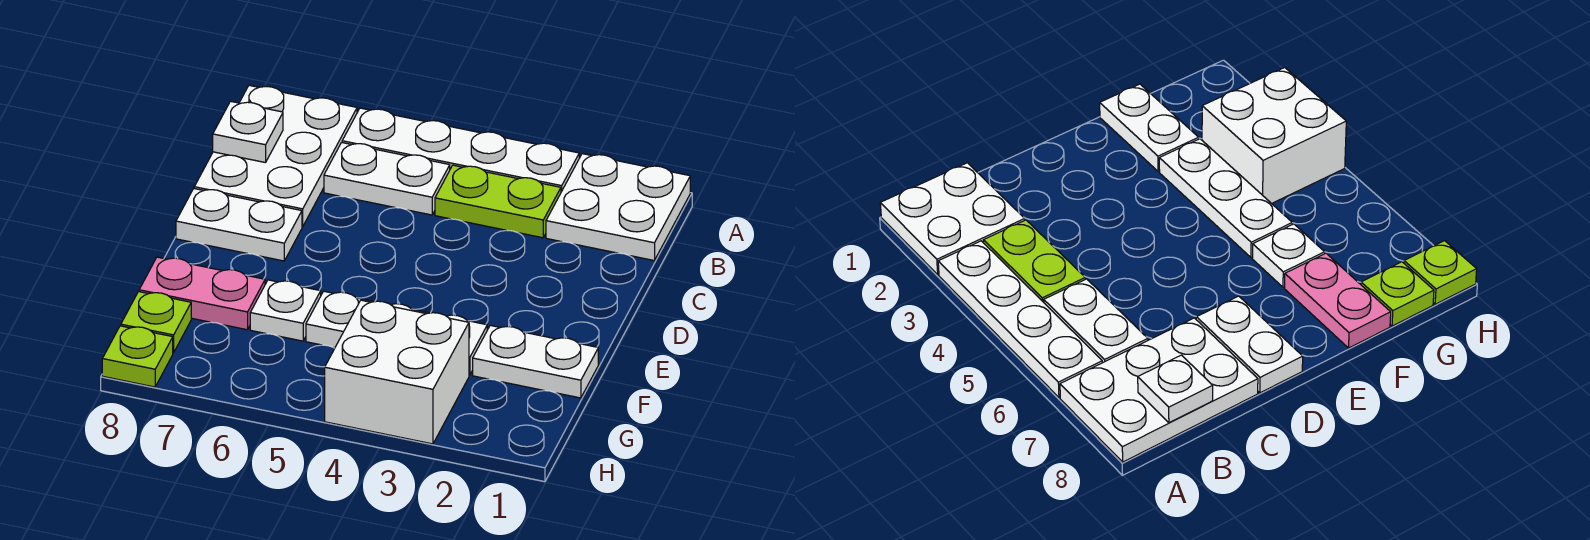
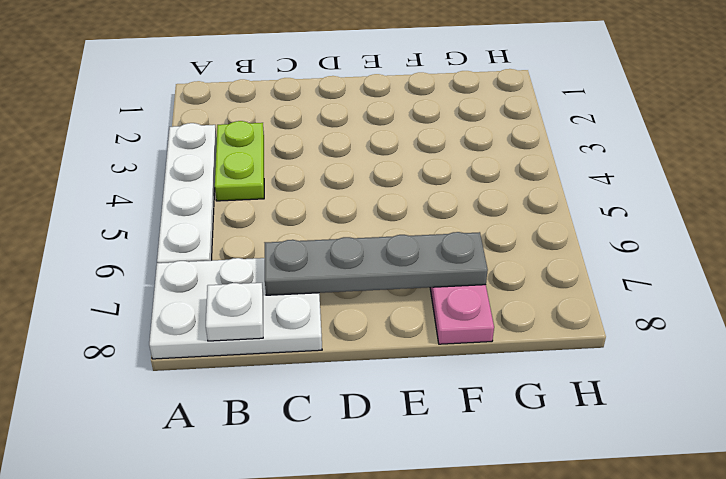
grey 1x4 plate [265,232,488,295] -> none
none -> white 2x2 plate [546,154,690,260]
none -> white 1x2 plate [324,142,450,215]
none -> white 1x2 plate [176,189,302,261]

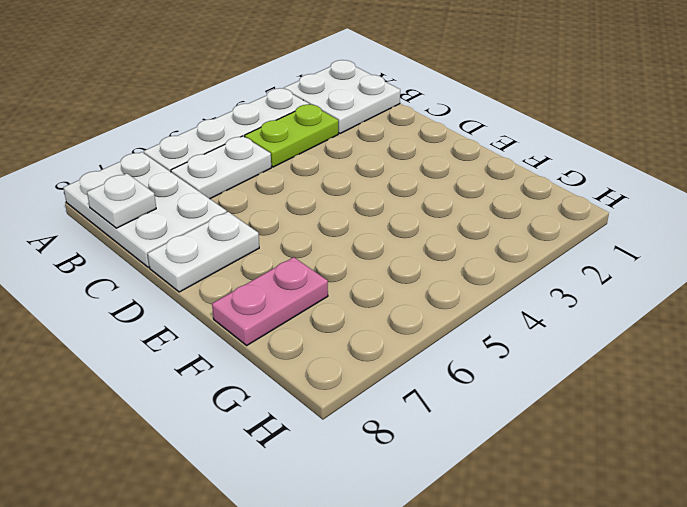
none -> white 1x2 plate [473,325,598,398]
none -> white 1x3 plate [306,291,487,375]
none -> white 1x1 plate [250,280,321,341]

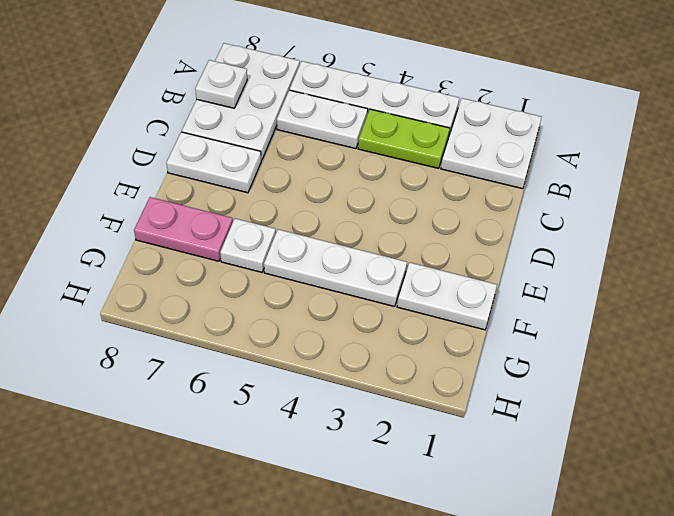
none -> white 2x2 brick [325,300,469,444]
none -> lime 1x1 plate [121,292,191,353]
none -> lime 1x1 plate [102,326,173,387]

